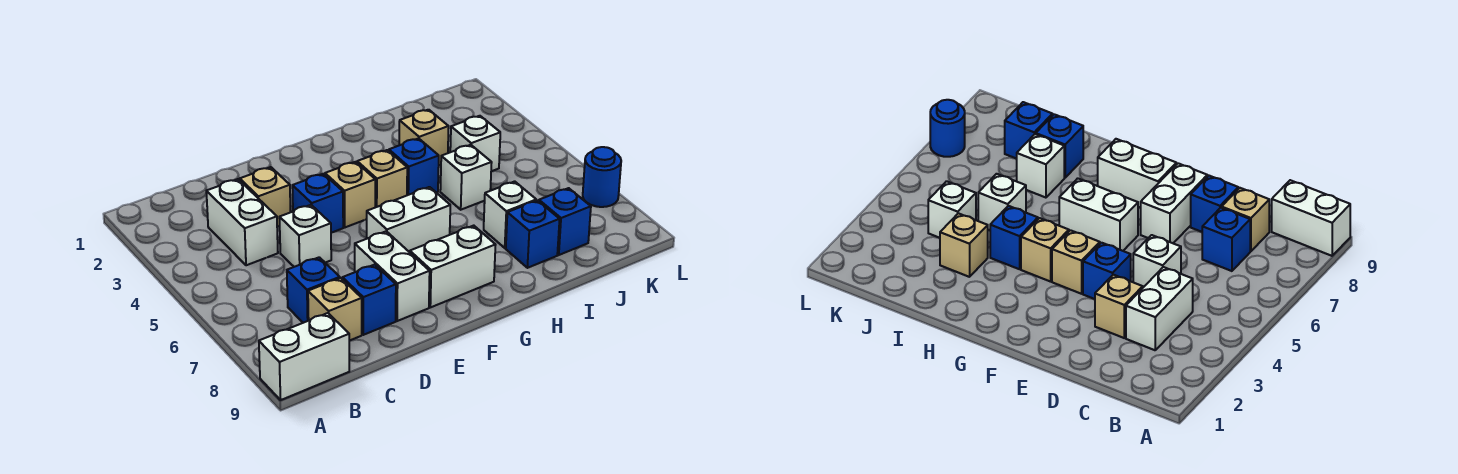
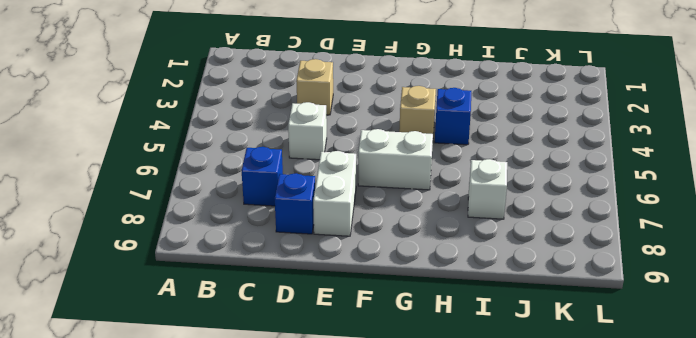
none -> white 1x2 brick [259,313,349,400]
none -> white 1x2 brick [206,179,278,265]
none -> tan 1x1 brick [308,278,362,341]

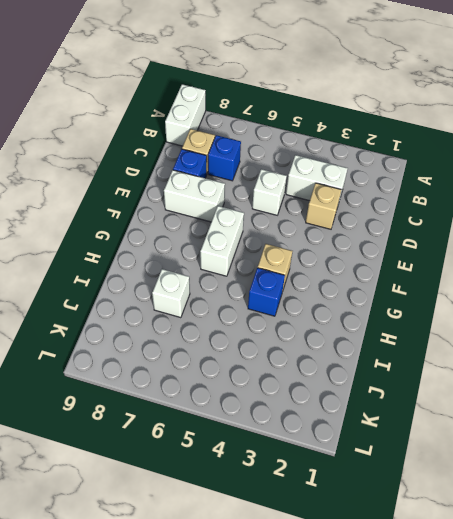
none -> blue 1x1 brick [292,174,343,233]
none -> tan 1x1 brick [325,162,375,227]
none -> white 1x2 brick [410,226,495,307]

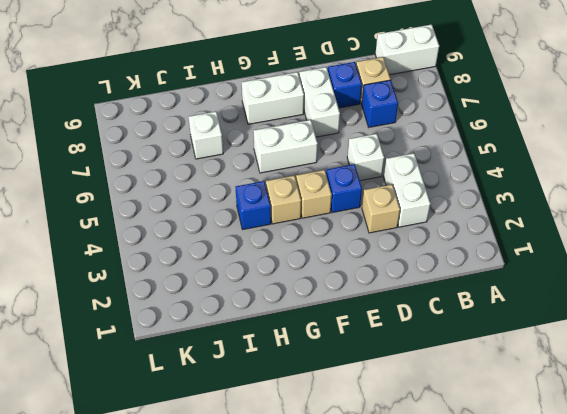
none -> tan 1x1 brick [399,110,449,165]
none -> white 1x1 brick [440,145,492,210]
none -> blue 1x1 brick [506,200,560,268]

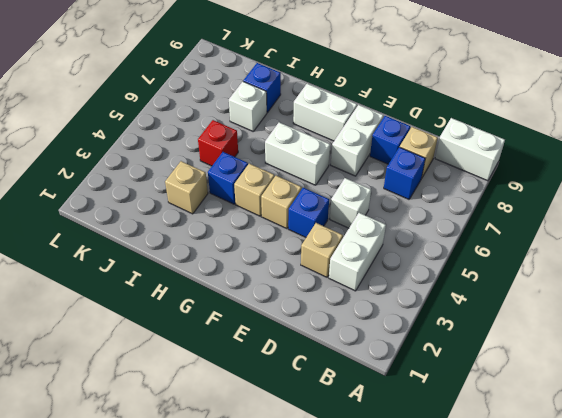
red 1x1 brick [198,120,238,166] -> white 1x1 brick [440,145,492,210]
none -> white 1x1 brick [450,116,500,171]
none -> blue 1x1 brick [539,188,591,255]
none -> blue 1x1 round brick [583,147,621,207]

